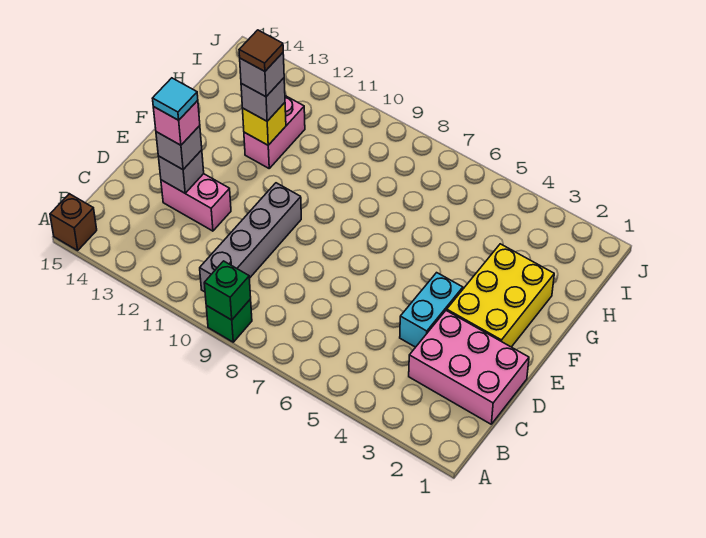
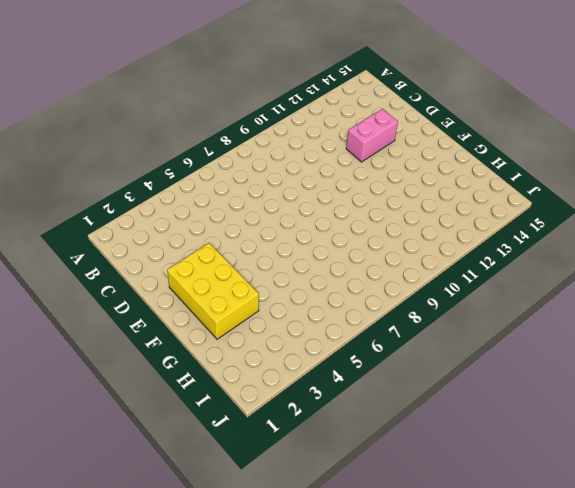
none -> green 1x1 brick [206,299,252,342]
none -> brown 1x1 brick [50,194,97,250]
none -> grey 1x4 brick [200,183,301,292]

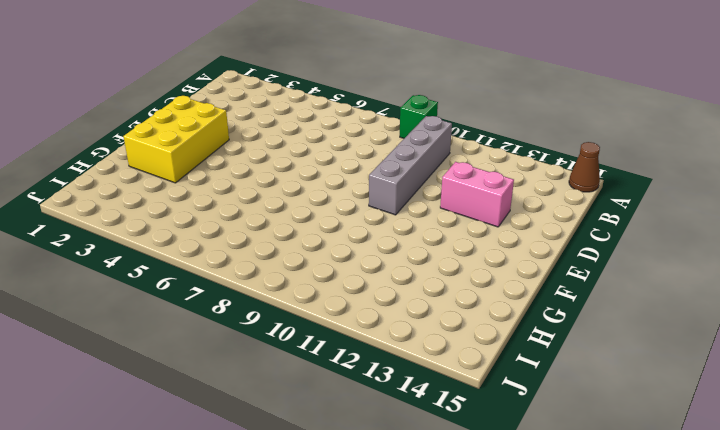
brown 1x1 cone [569,142,600,192] -> brown 1x1 brick [50,194,97,250]
none -> pink 2x3 brick [409,310,529,424]
none -> cyan 1x2 brick [400,273,463,347]
none -> pink 1x2 brick [244,96,305,168]

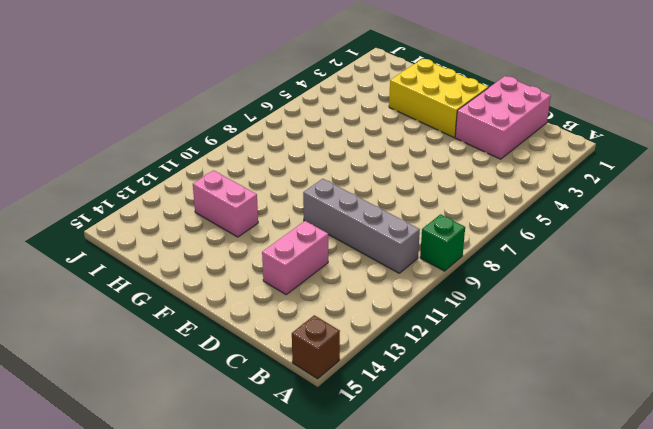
none -> cyan 1x2 brick [400,273,463,347]
none -> green 1x1 brick [204,261,251,320]
none -> grey 1x1 brick [158,150,204,193]

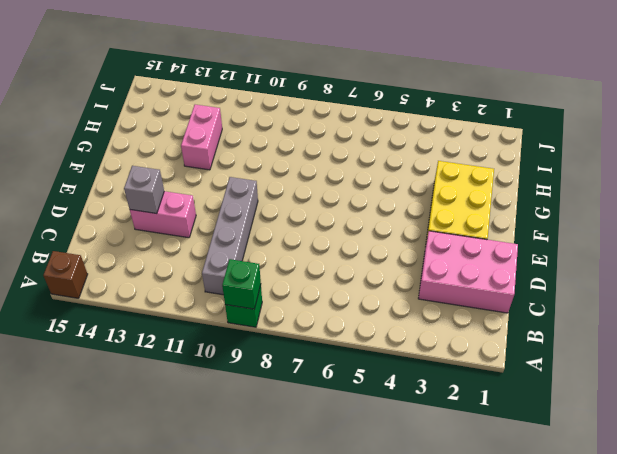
none -> cyan 1x2 brick [400,273,463,347]
none -> yellow 1x1 brick [243,103,286,145]
none -> grey 1x1 brick [156,126,202,170]

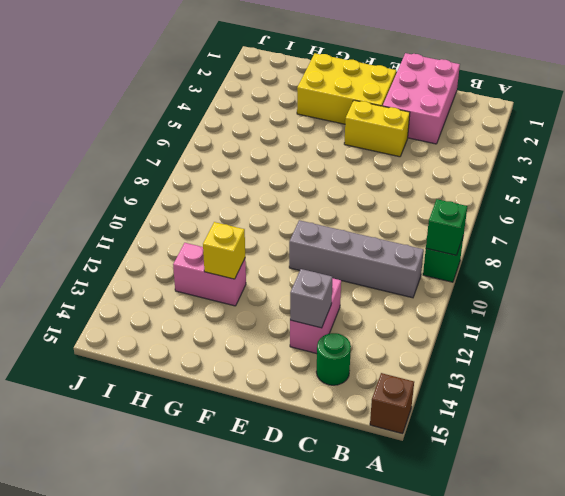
green 1x1 round brick [316,333,351,385] -> none
yellow 1x2 brick [344,100,410,157] -> cyan 1x2 brick [400,273,463,347]
none -> grey 1x1 brick [156,126,202,170]
none -> grey 1x1 brick [241,78,285,121]
none -> pink 1x1 brick [153,100,200,145]

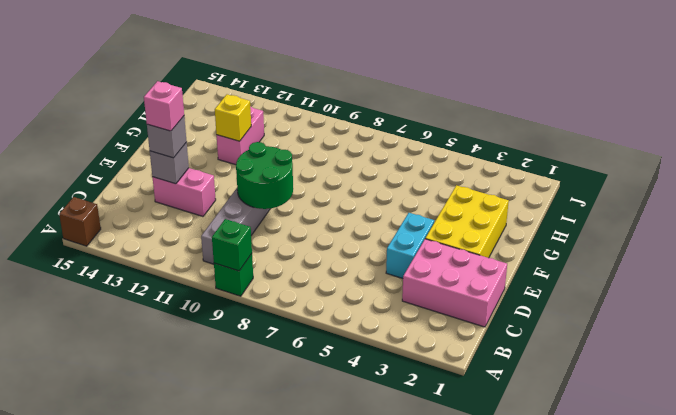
green 2x2 round brick [236,142,293,209] -> none
none -> grey 1x1 brick [241,78,285,121]
none -> grey 1x1 brick [240,53,284,97]
none -> cyan 1x1 tile [152,78,198,120]

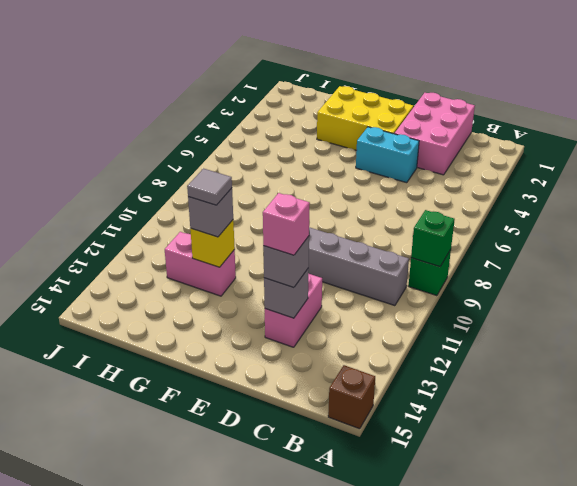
grey 1x1 tile [187,169,232,205] -> grey 1x1 brick [240,53,284,97]
none -> cyan 1x1 tile [152,78,198,120]
none -> brown 1x1 tile [239,30,283,71]

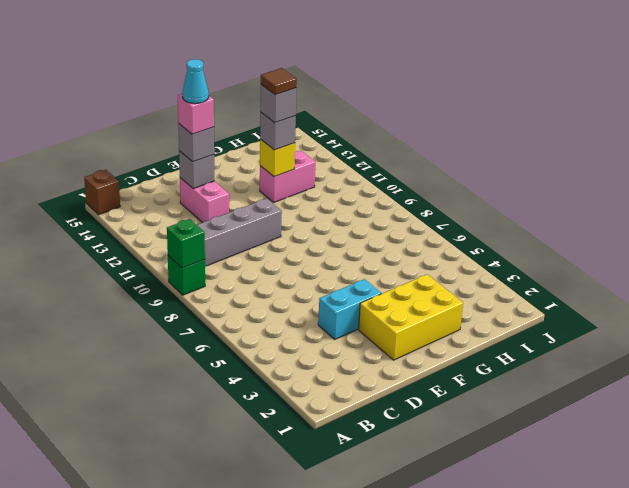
cyan 1x1 cone [182,59,209,104] -> cyan 1x1 tile [152,78,198,120]
none -> pink 2x3 brick [409,310,529,424]

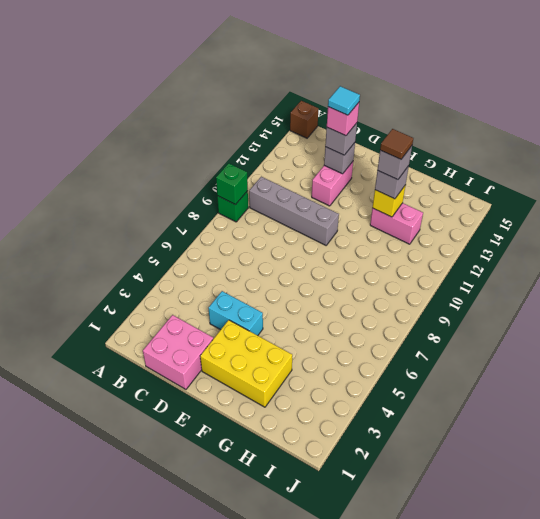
pink 2x2 brick [143,315,213,389] -> pink 2x3 brick [409,310,529,424]

